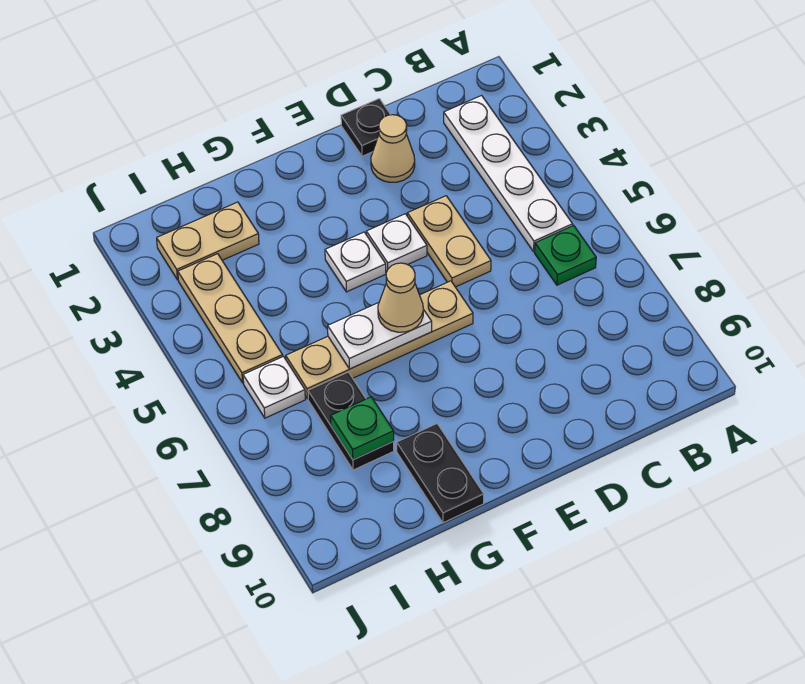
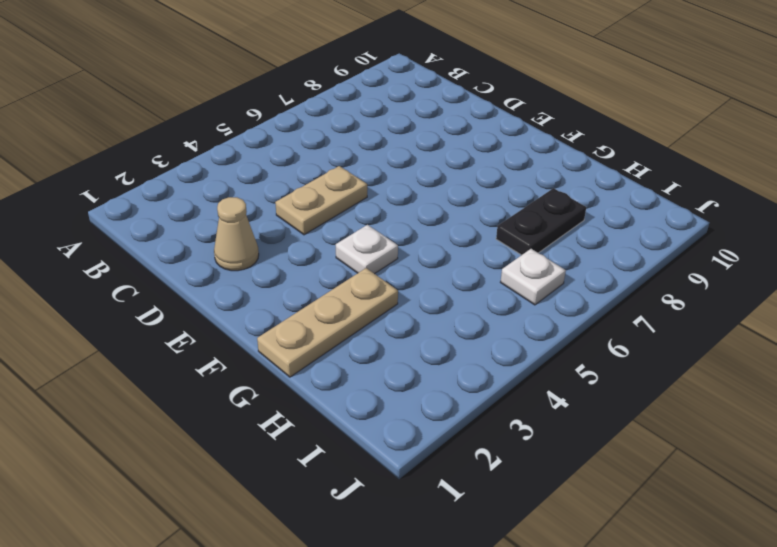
tan 1x3 plate [257,268,398,377] -> tan 1x3 plate moved to [178,254,283,383]
none -> white 1x4 plate [444,96,573,251]
none -> green 1x1 plate [535,226,596,285]
none -> black 1x1 plate [341,99,391,156]

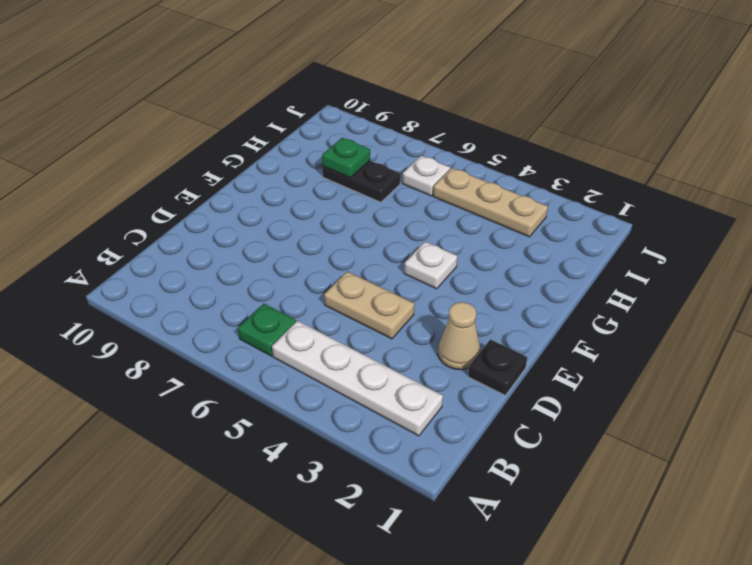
none -> white 1x1 plate [366,214,427,272]
none -> tan 1x4 plate [286,281,473,399]
none -> black 1x2 plate [397,424,484,523]

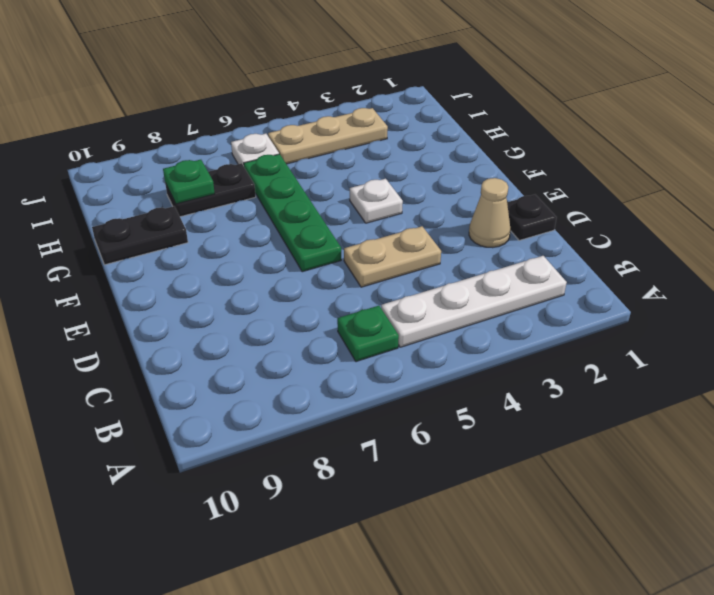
green 1x4 plate [244,154,341,272] -> tan 1x4 plate [286,281,473,399]
none -> white 1x1 plate [366,214,427,272]
none -> tan 1x2 plate [157,202,259,280]
none -> white 1x2 plate [328,303,432,369]

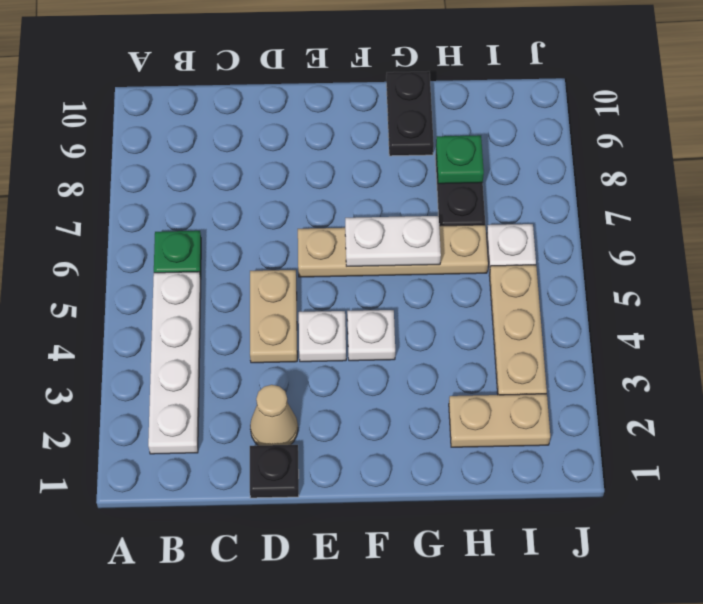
none -> tan 1x1 cone [378,263,423,332]

